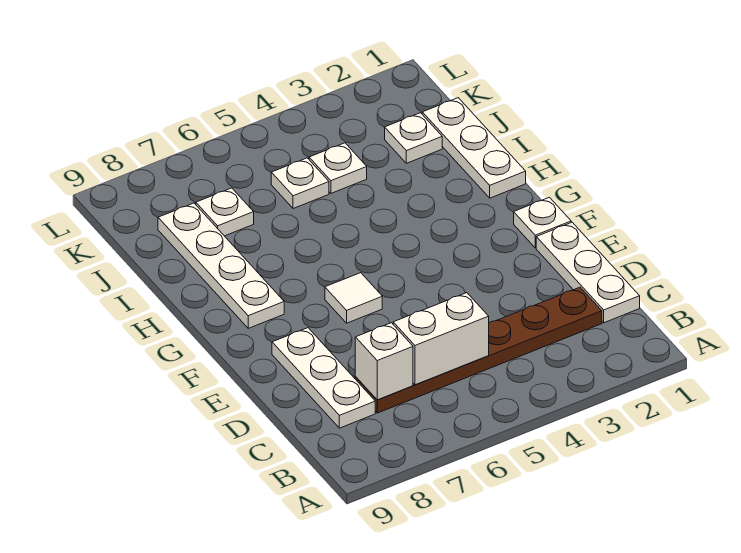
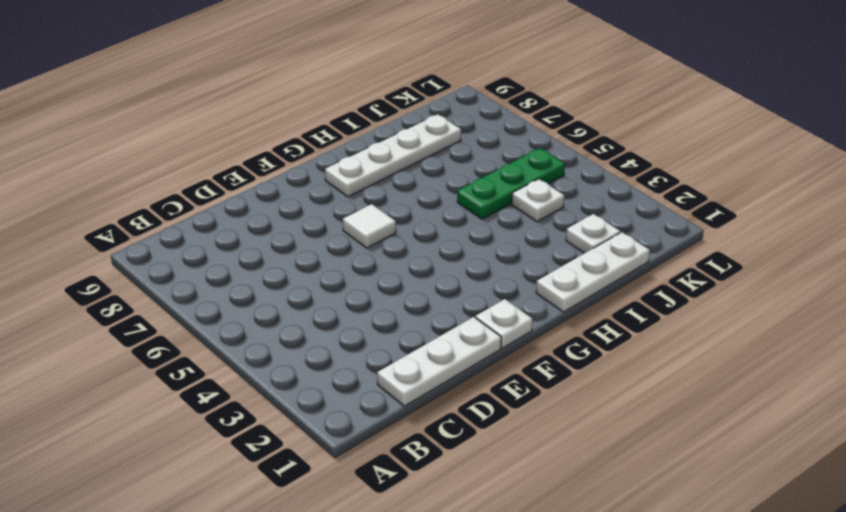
green 1x3 plate [457,148,565,219] -> white 1x1 plate [271,158,329,209]
none -> brown 1x6 plate [355,287,602,413]
none -> white 1x3 plate [272,328,375,428]
none -> white 1x1 plate [196,188,254,236]

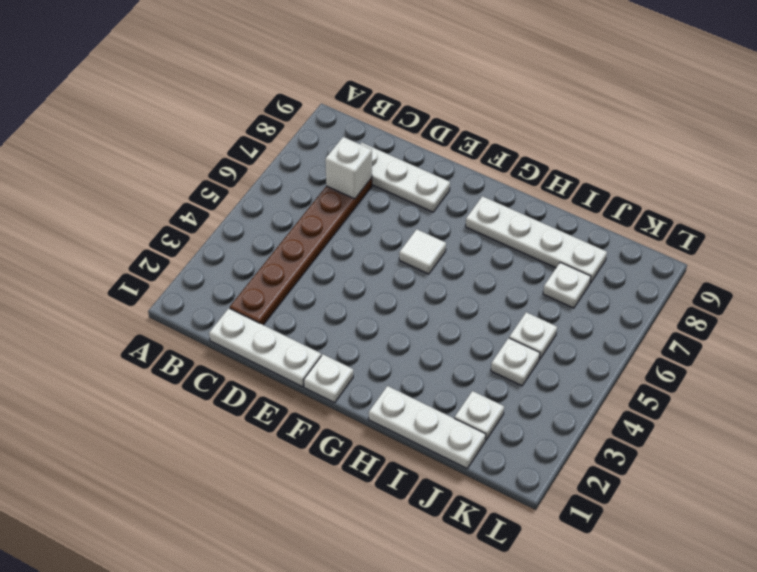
none -> white 1x2 brick [393,293,489,385]

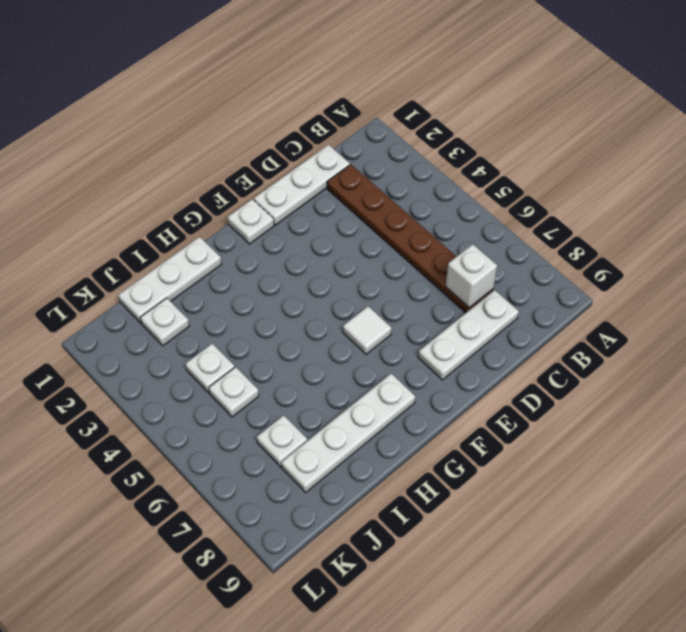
none -> white 1x2 brick [393,293,489,385]

